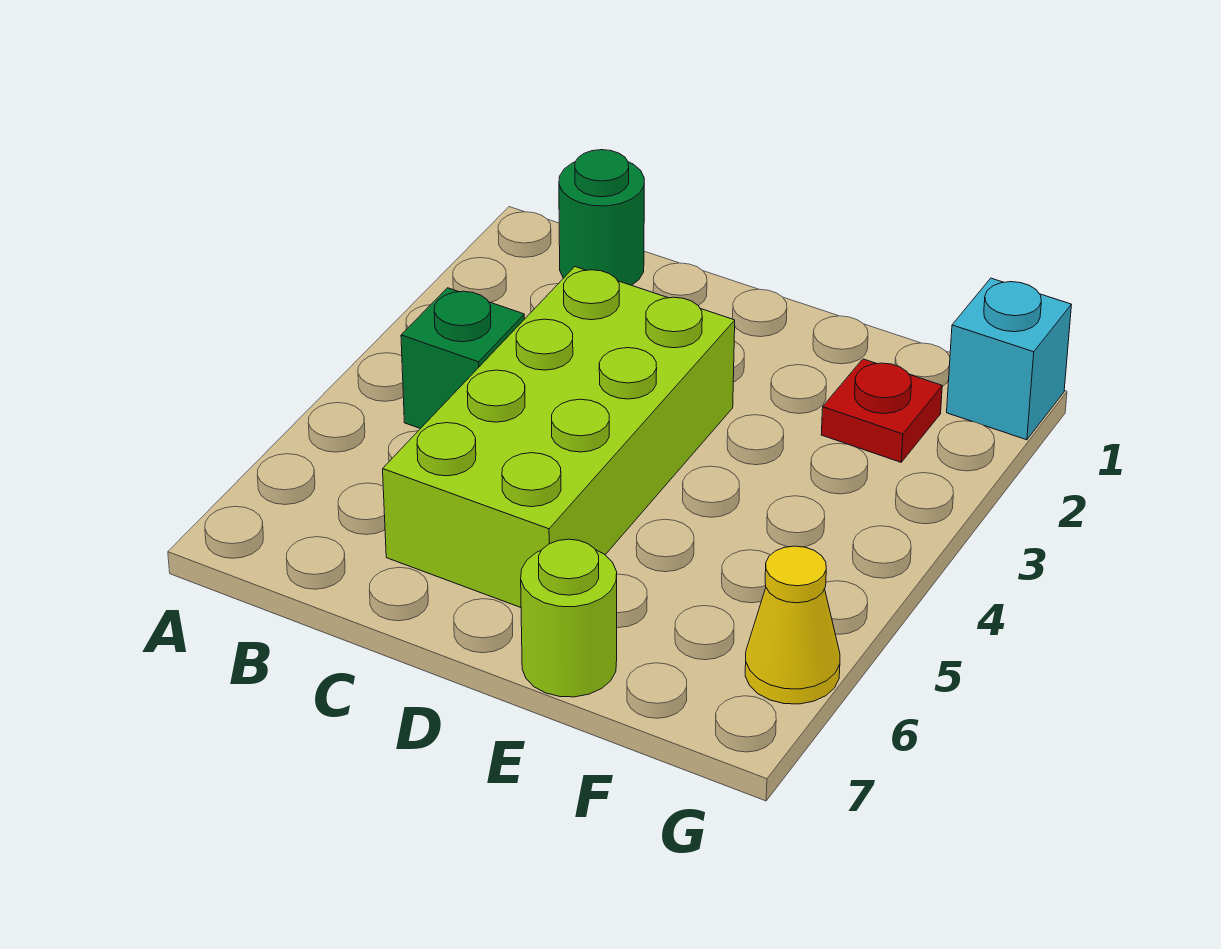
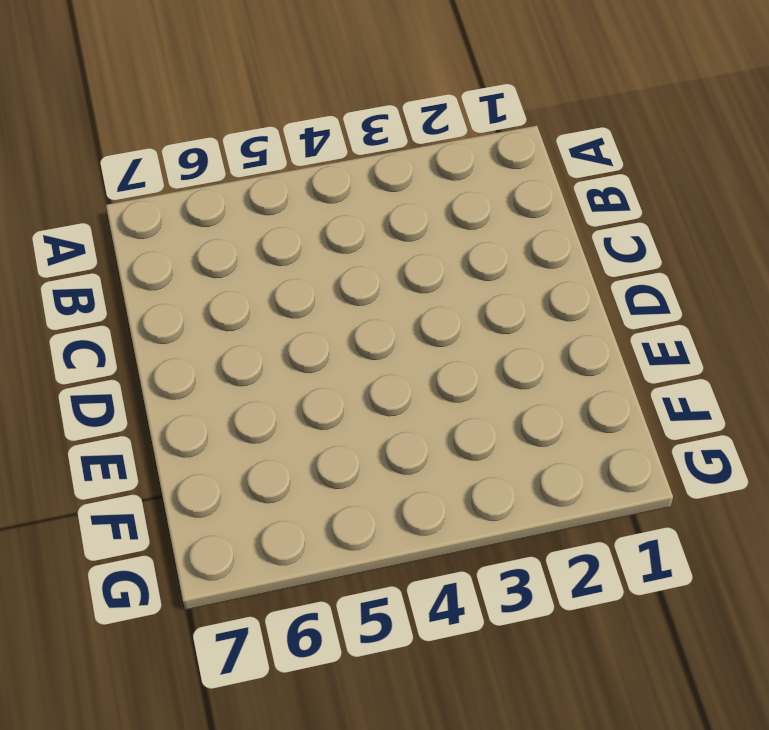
none -> green 1x1 round brick [559,150,644,285]
none -> green 1x1 brick [401,288,524,429]

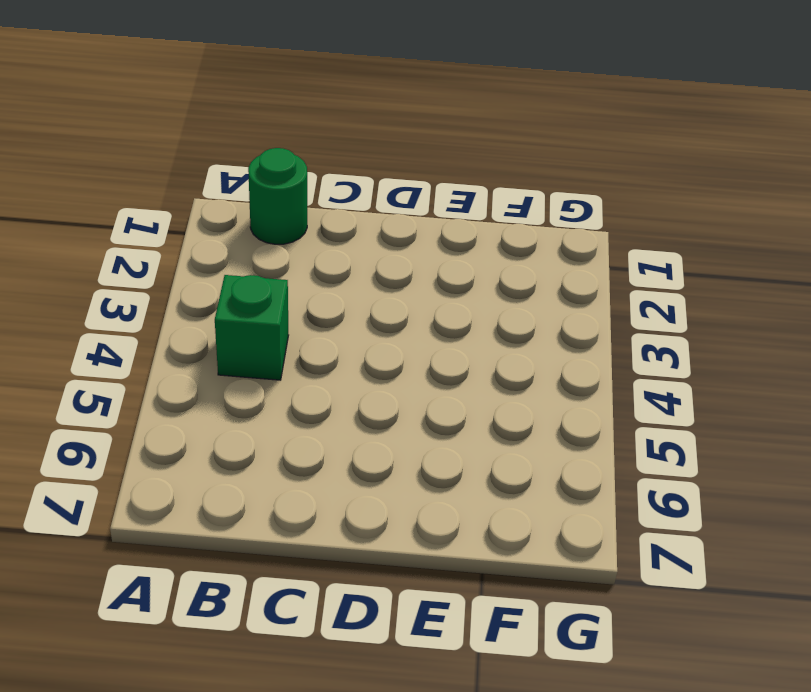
none -> lime 2x4 brick [383,267,735,607]
none -> lime 1x1 round brick [521,539,617,697]

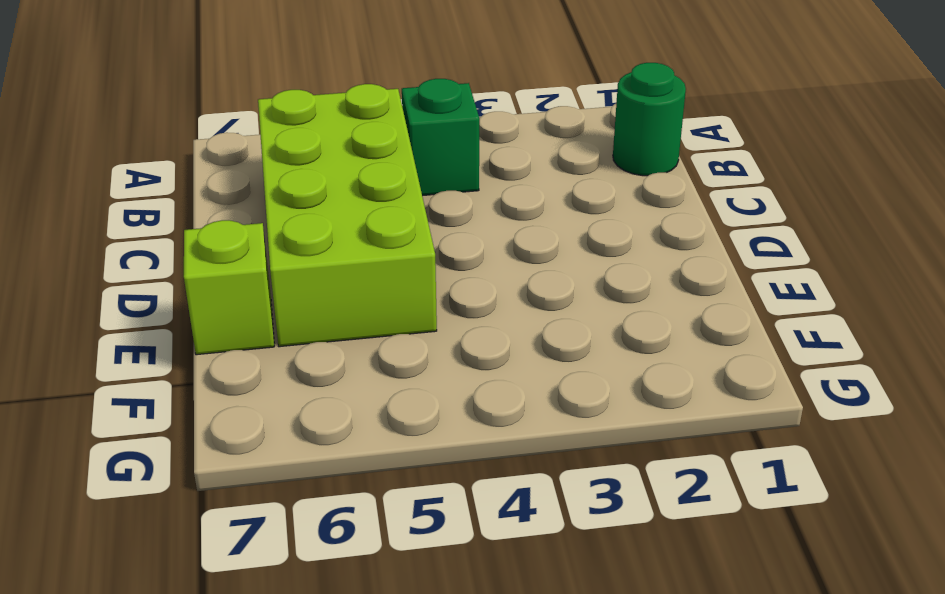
lime 2x4 brick [258,84,437,347] -> lime 2x4 brick turned to [383,267,735,607]
lime 1x1 brick [184,220,274,355] -> lime 1x1 round brick [521,539,617,697]
none -> red 1x1 plate [821,359,942,462]
none -> cyan 1x1 brick [947,278,1071,440]

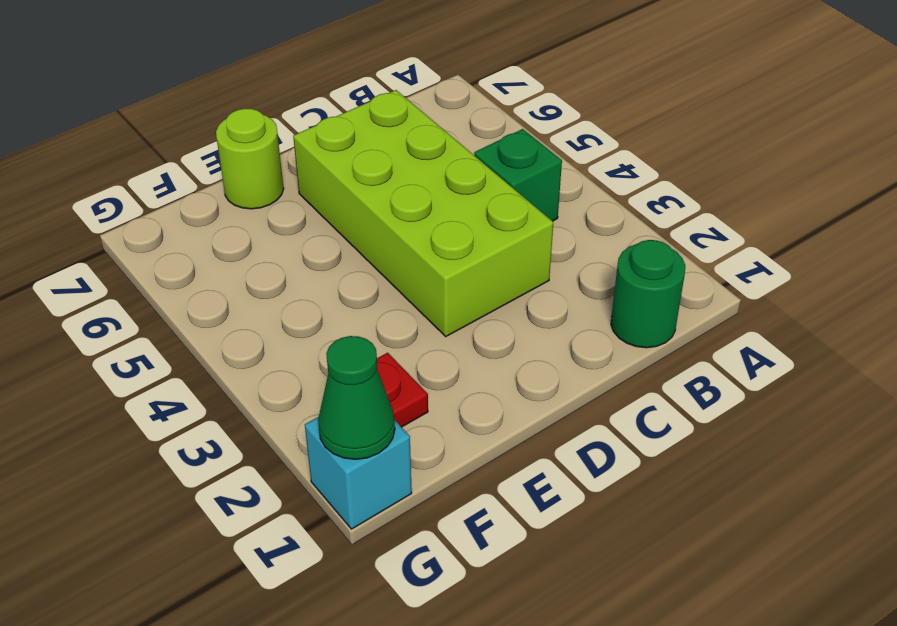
green 1x1 cone [318,336,395,459] -> none
none -> yellow 1x1 cone [745,546,840,704]

